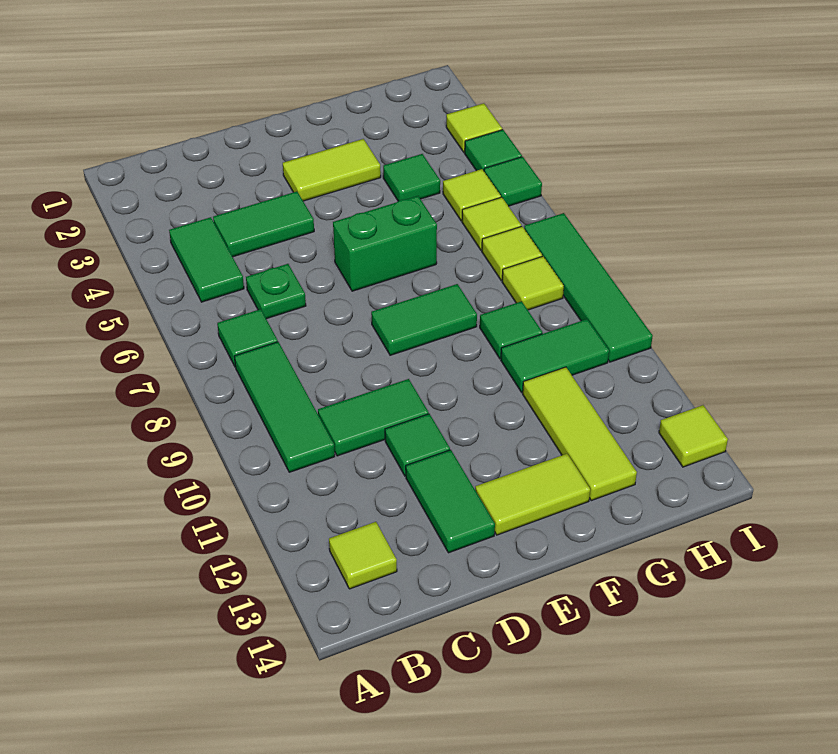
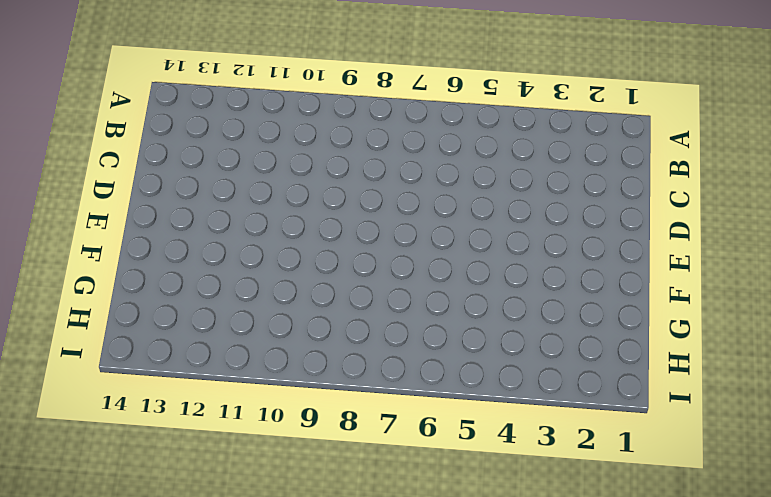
none -> green 1x2 tile [169,217,244,302]
none -> green 1x1 tile [217,309,278,366]
none -> green 1x3 tile [234,342,335,472]

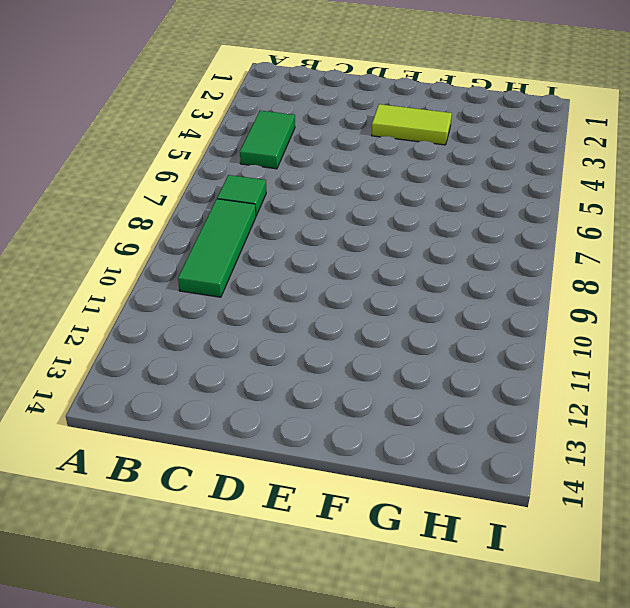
none -> lime 1x1 tile [329,522,397,589]
none -> green 1x2 tile [213,192,314,257]
none -> green 1x1 plate [246,264,306,319]

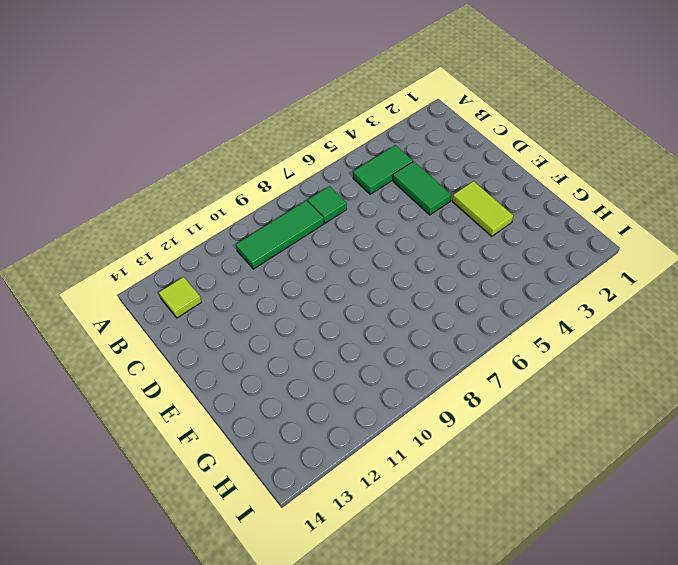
none -> green 1x1 plate [246,264,306,319]
none -> green 1x2 tile [318,379,429,456]
none -> green 1x1 tile [385,414,450,476]

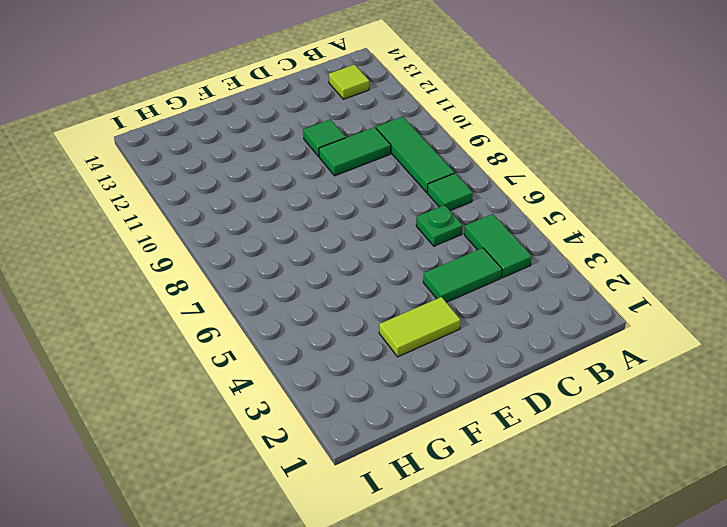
none -> green 1x2 tile [406,450,495,553]
none -> green 1x2 brick [333,196,437,291]
none -> green 1x2 tile [371,284,477,355]

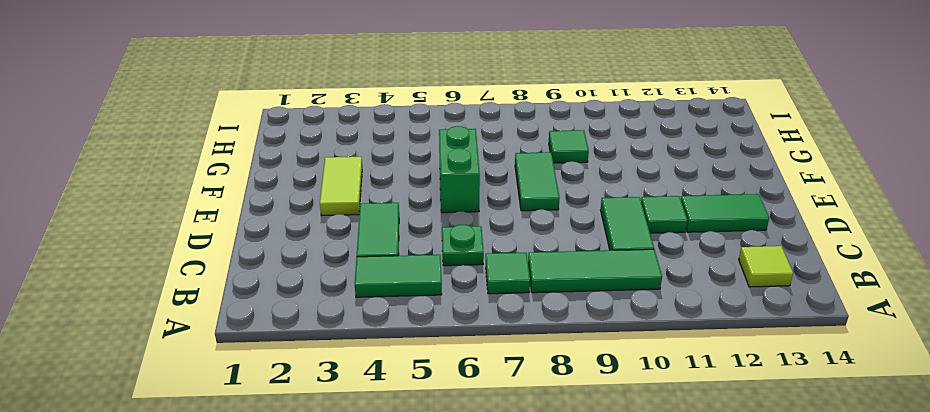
none -> lime 1x2 tile [475,454,590,535]
none -> green 1x1 tile [383,154,440,201]
none -> green 1x2 tile [501,319,609,392]

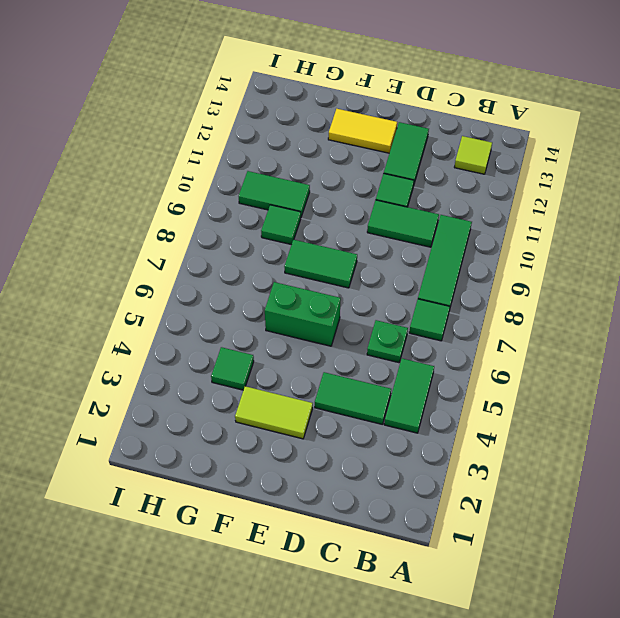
yellow 1x2 tile [328,109,397,153] -> lime 1x2 tile [475,454,590,535]
none -> lime 1x3 tile [523,367,637,501]
none -> lime 1x1 tile [443,169,501,221]
none -> lime 1x1 tile [462,197,521,250]

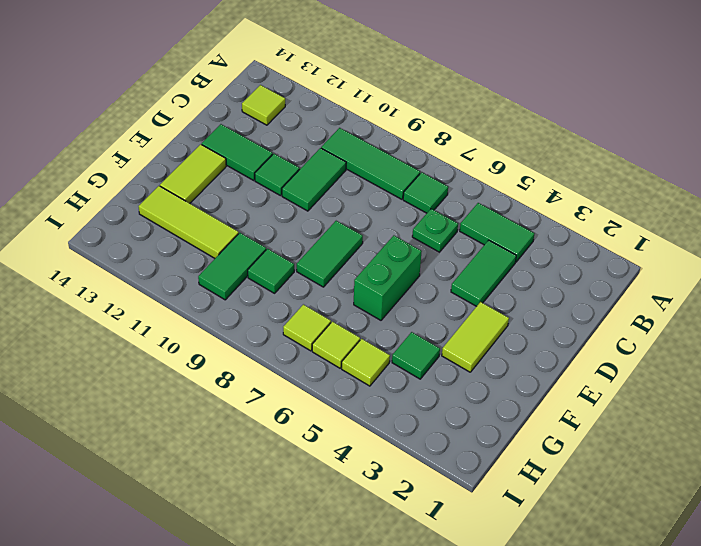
none -> lime 1x1 tile [502,256,564,310]
none -> lime 1x1 tile [446,103,502,152]
none -> green 1x1 tile [465,130,522,171]

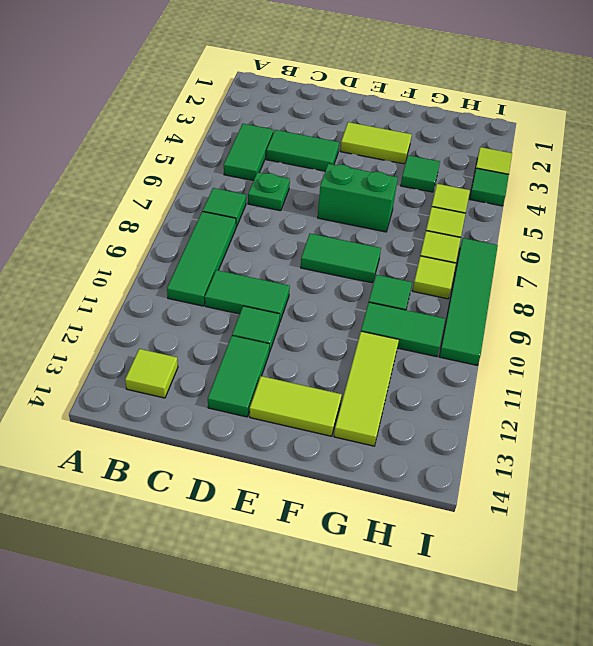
none -> green 1x1 tile [484,157,542,206]
none -> lime 1x1 tile [659,405,728,467]

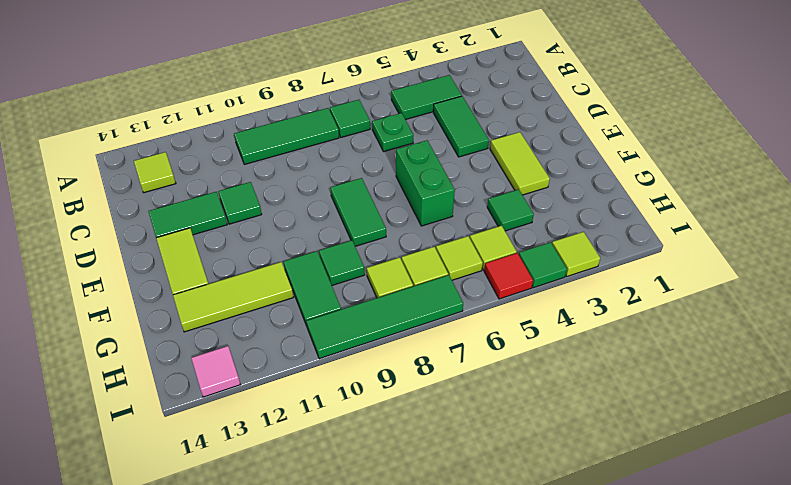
red 1x1 tile [484,253,533,299] -> green 1x1 tile [484,157,542,206]
pink 1x1 tile [191,346,240,397] -> lime 1x1 tile [659,405,728,467]
none -> green 1x2 tile [318,379,429,456]

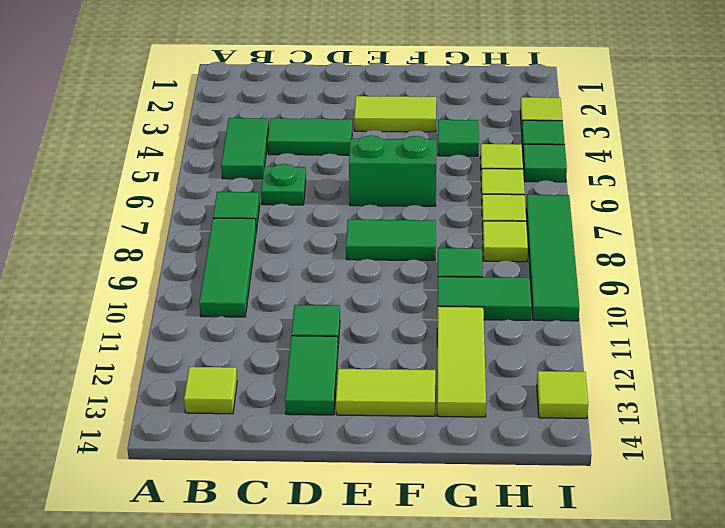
none -> green 1x2 tile [318,379,429,456]

